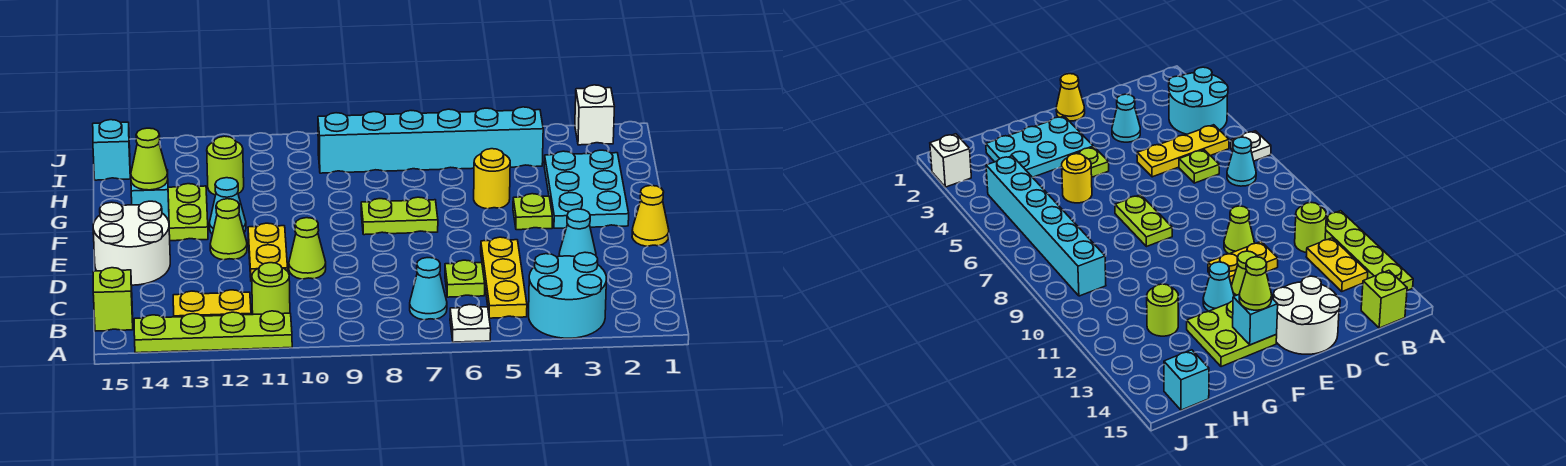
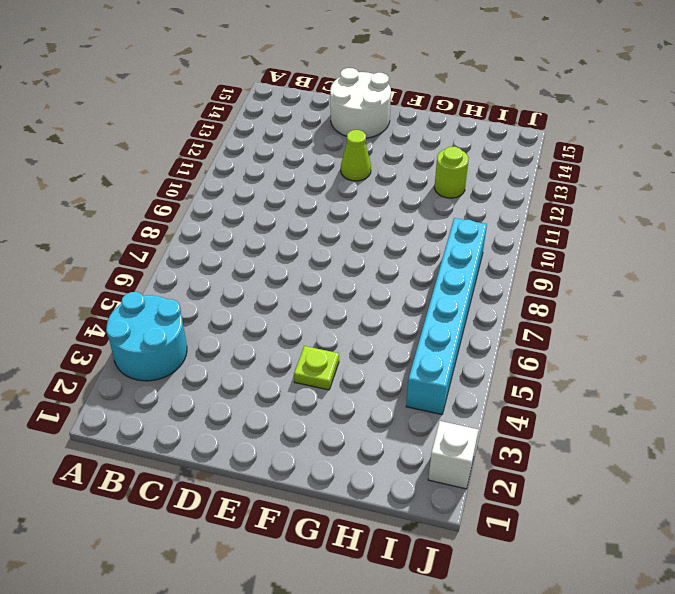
none -> white 1x1 plate [450,305,491,342]
none -> lime 1x4 plate [134,311,292,353]
none -> yellow 1x3 plate [481,237,527,318]

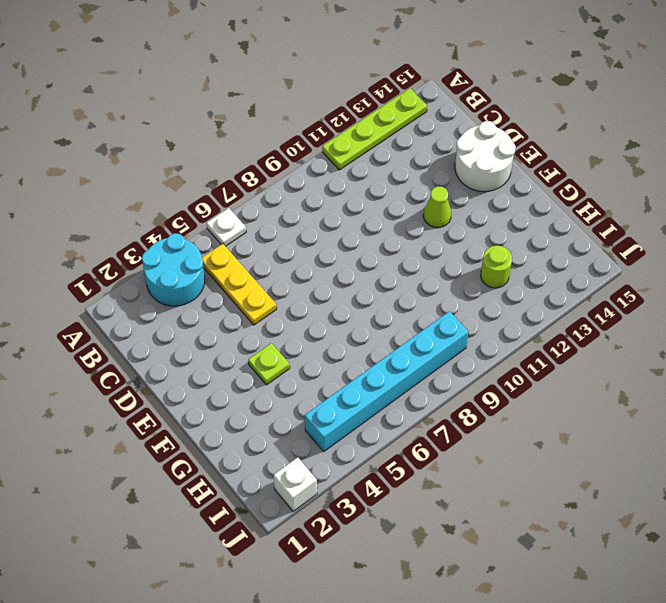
none -> cyan 1x1 cone [410,258,447,320]
none -> lime 1x1 round brick [252,263,290,314]
none -> yellow 1x2 plate [173,290,251,317]

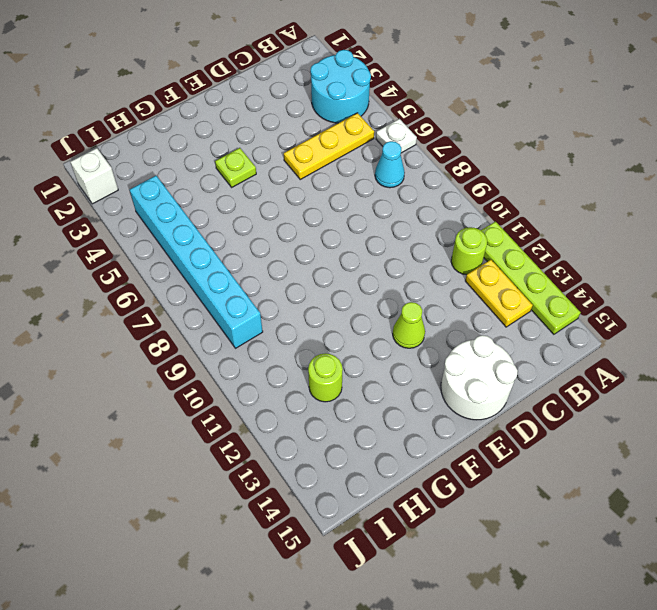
none -> lime 1x1 brick [93,268,133,331]
none -> lime 1x1 plate [445,260,485,297]
none -> cyan 1x1 cone [559,209,596,257]

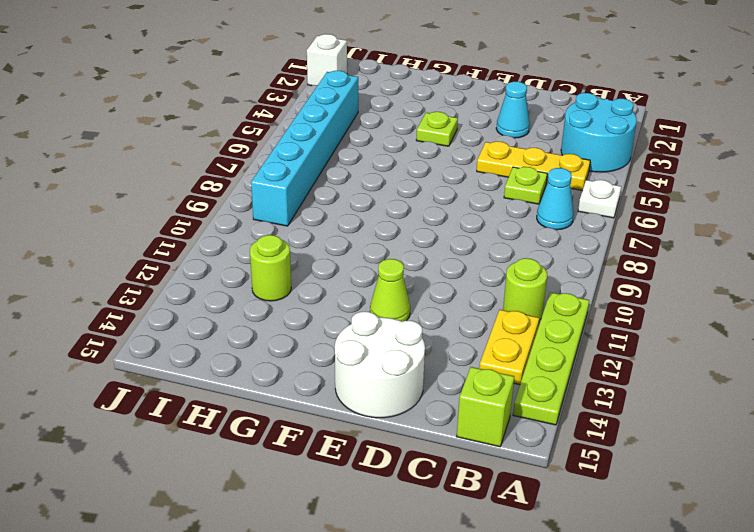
none -> lime 1x1 cone [289,218,326,279]
none -> yellow 1x2 plate [248,223,288,281]
none -> yellow 1x1 cone [632,185,669,246]

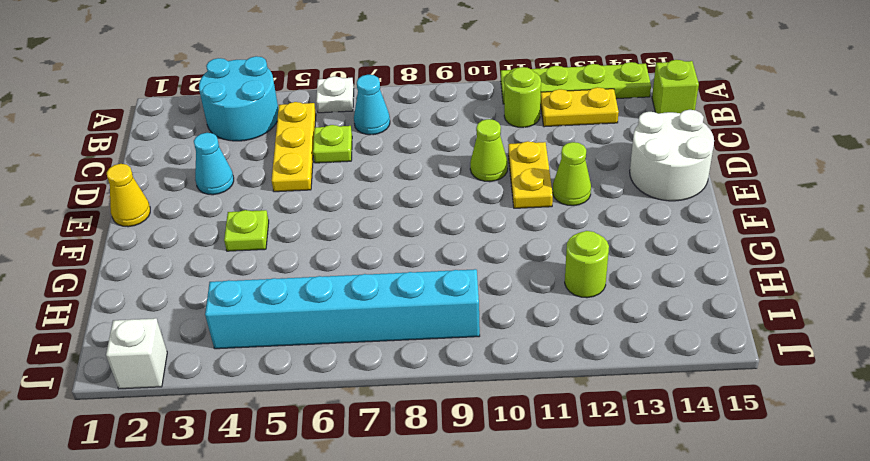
none -> cyan 2x3 plate [544,150,629,228]
none -> lime 1x2 plate [361,197,438,235]
none -> cyan 1x1 cone [209,178,246,234]

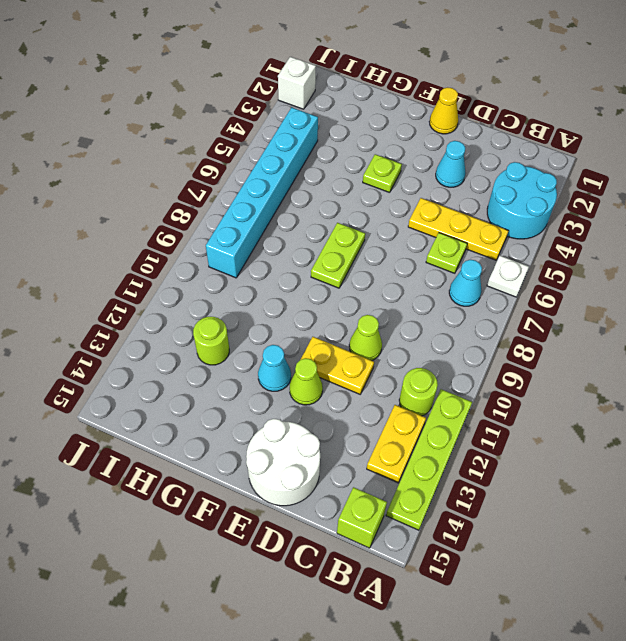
none -> cyan 2x3 plate [544,150,629,228]
none -> lime 2x2 plate [168,184,208,241]
none -> yellow 1x1 round brick [474,149,510,209]

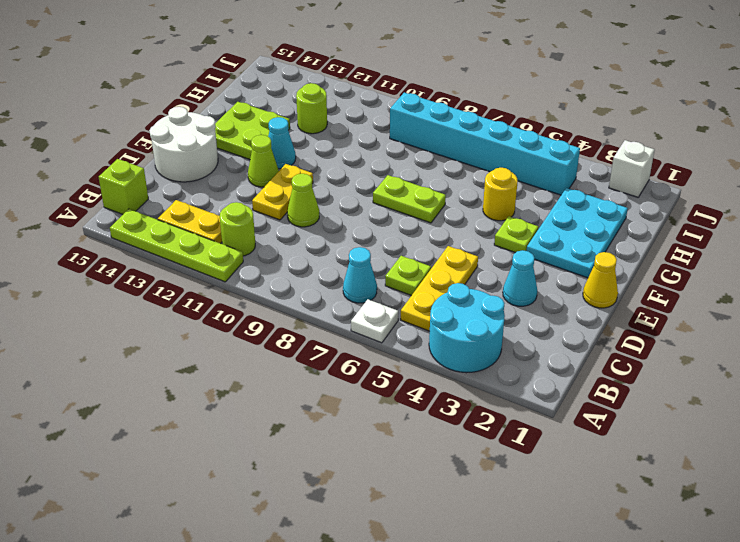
none -> cyan 1x1 brick [93,120,130,180]
none -> cyan 1x1 brick [131,170,169,221]
none -> lime 1x1 cone [131,128,168,190]

